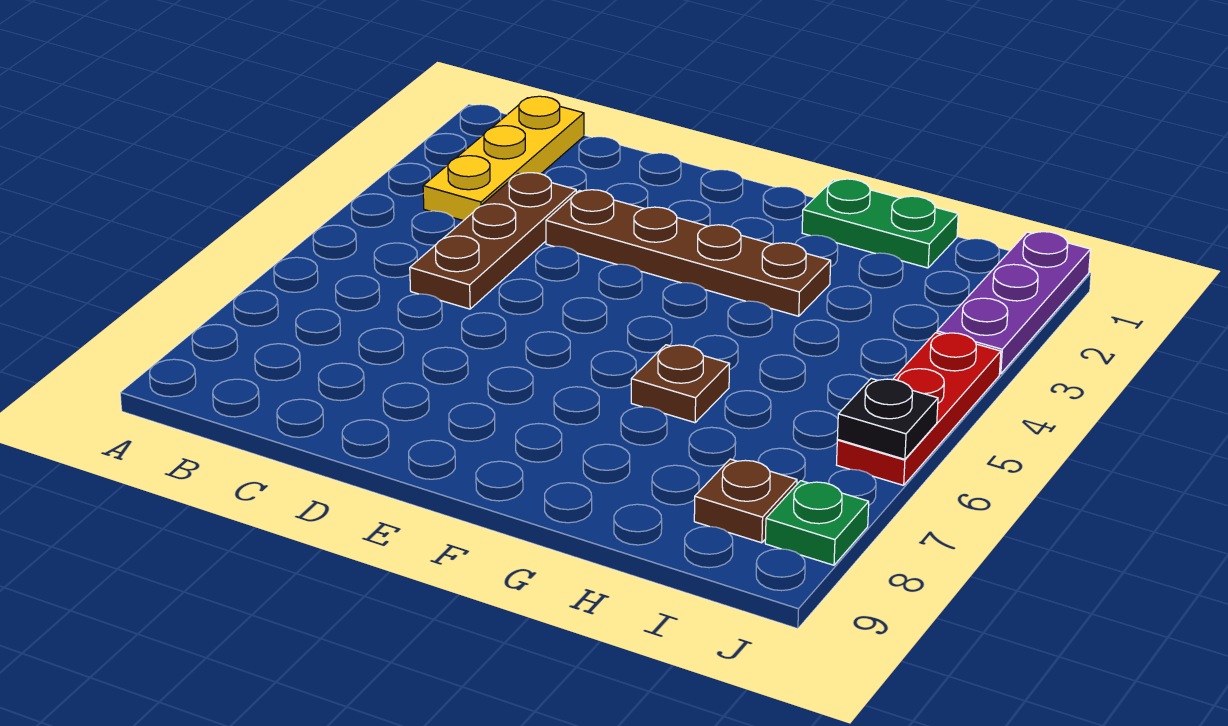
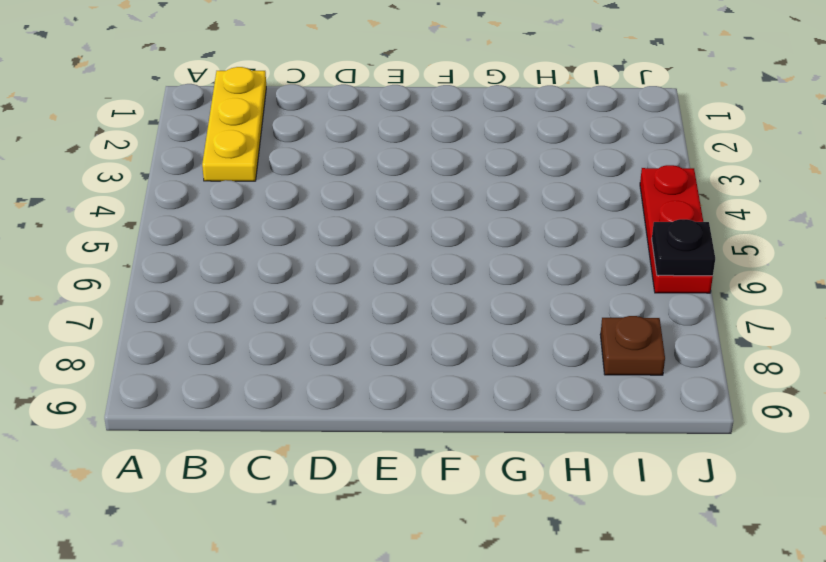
none -> brown 1x3 plate [410,173,576,309]
none -> brown 1x4 plate [546,190,831,316]

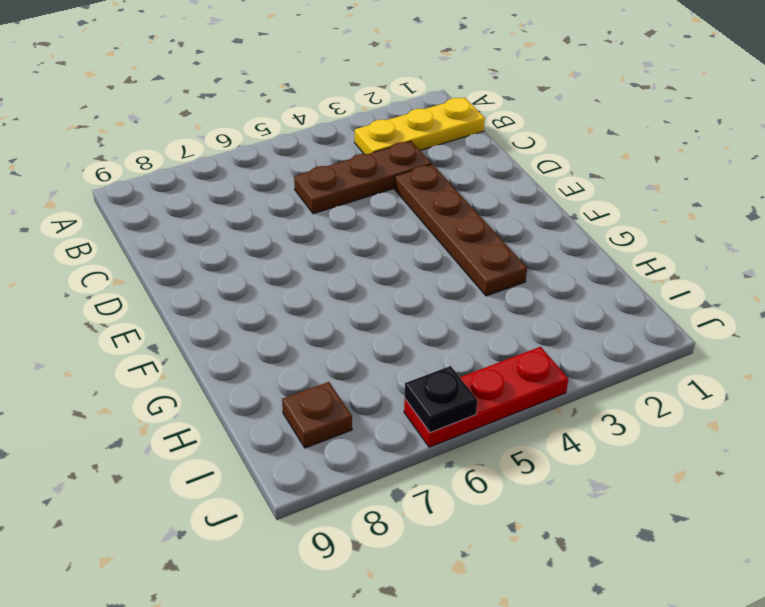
none -> green 1x2 plate [802,179,958,268]
none -> brown 1x1 plate [631,345,730,423]

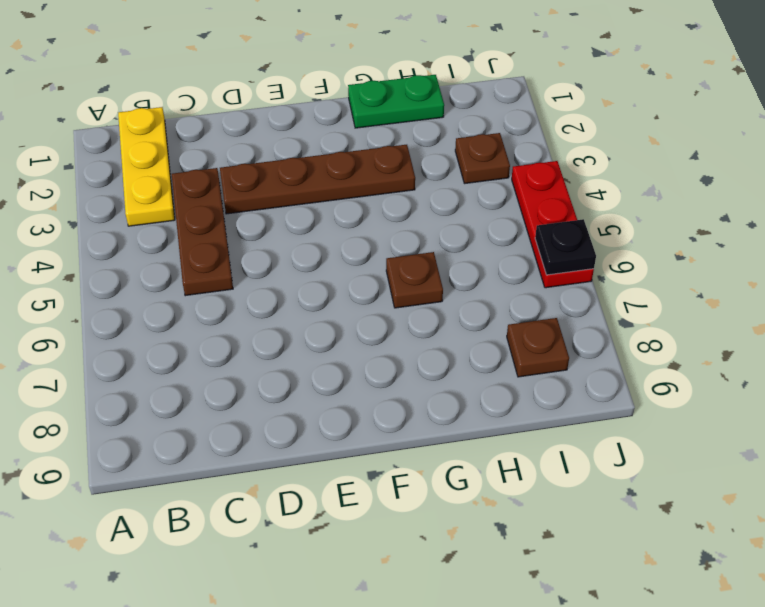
brown 1x1 plate [455,133,510,184] -> none
none -> purple 1x3 plate [937,232,1091,374]
none -> green 1x1 plate [765,481,869,565]

